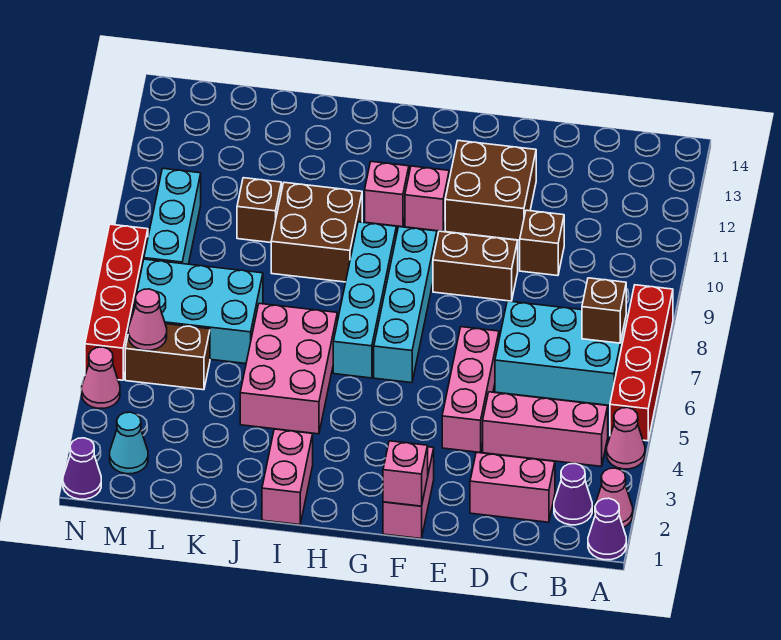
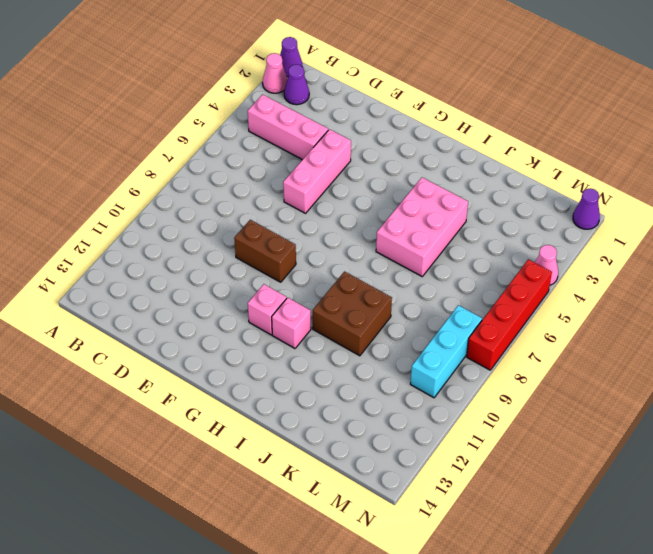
none -> pink 1x1 cone [607,408,645,469]
none -> red 1x4 brick [610,285,673,441]
none -> cyan 2x3 brick [495,301,626,405]
none -> pink 1x2 brick [470,452,555,522]

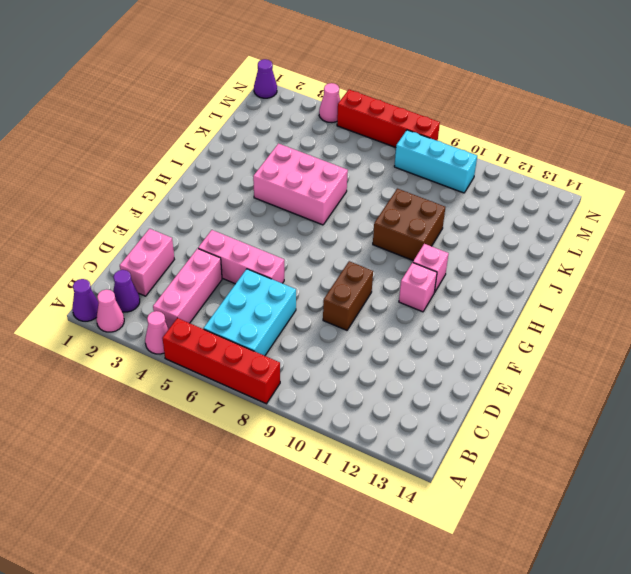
none -> brown 1x1 brick [520,210,564,276]
none -> brown 2x2 brick [445,141,536,240]
none -> pink 1x2 brick [383,447,434,539]
none -> cyan 1x4 brick [374,227,437,383]

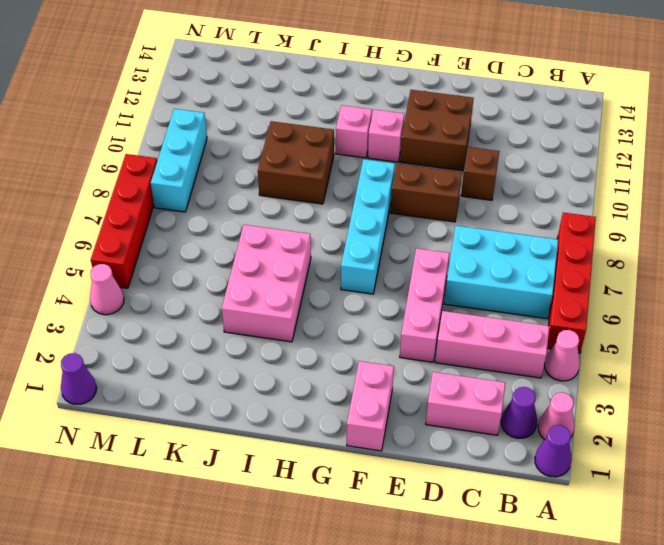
none -> cyan 1x4 brick [333,222,396,378]
none -> pink 1x2 brick [262,429,313,525]
none -> cyan 2x3 brick [132,259,263,364]
none -> brown 1x1 brick [237,178,281,242]

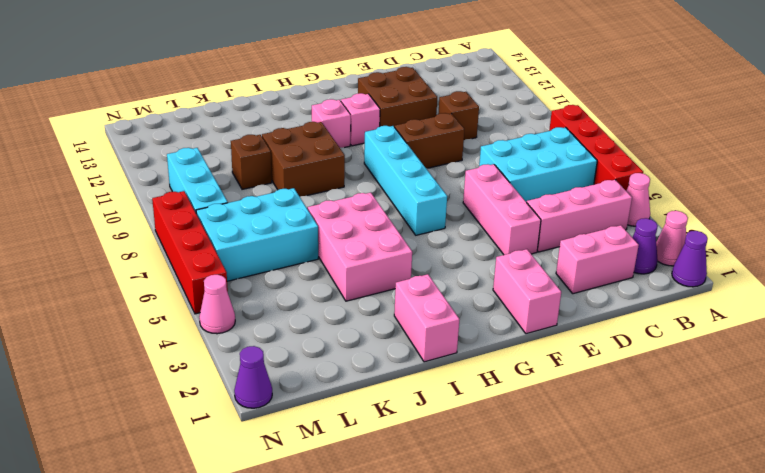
none -> cyan 1x4 brick [333,222,396,378]
none -> brown 1x2 brick [125,324,210,390]
none -> cyan 1x1 cone [110,412,148,474]
none -> brown 1x1 brick [582,278,626,343]

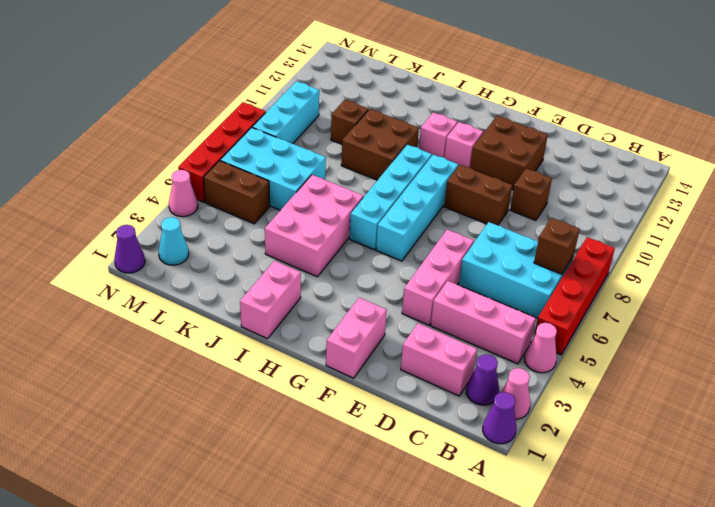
none -> pink 1x1 brick [383,441,428,506]
none -> pink 1x1 cone [128,289,167,350]

